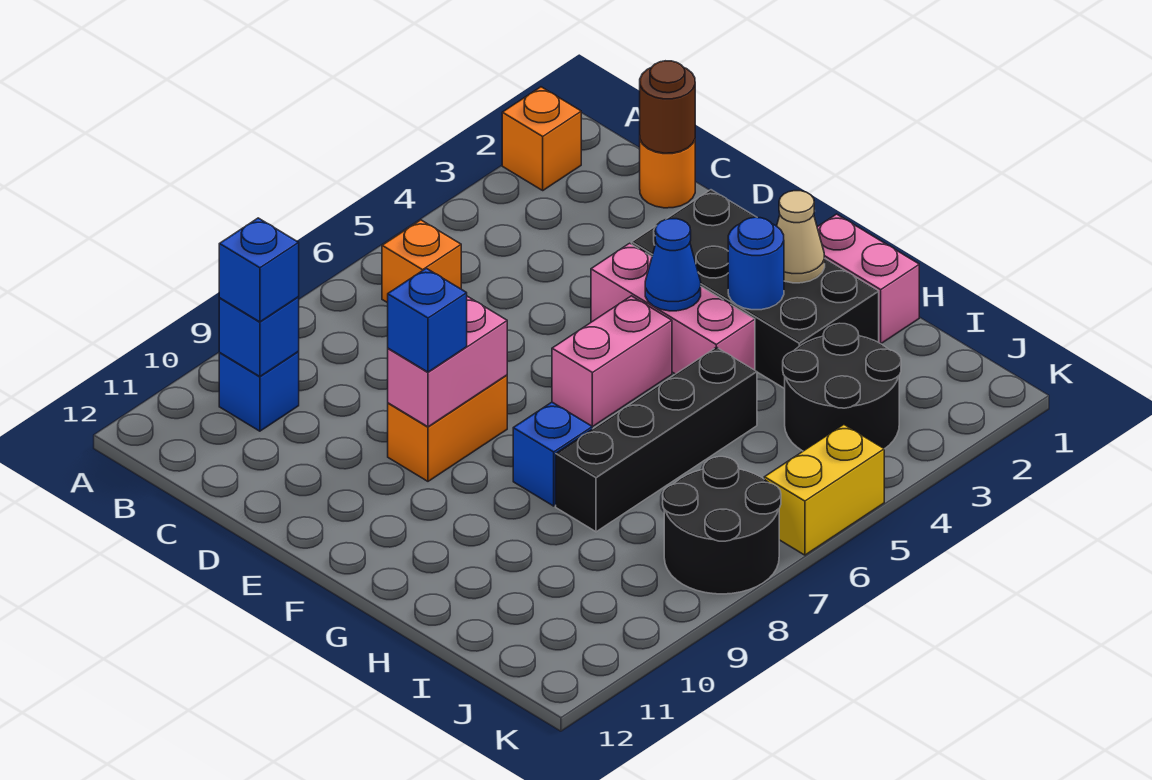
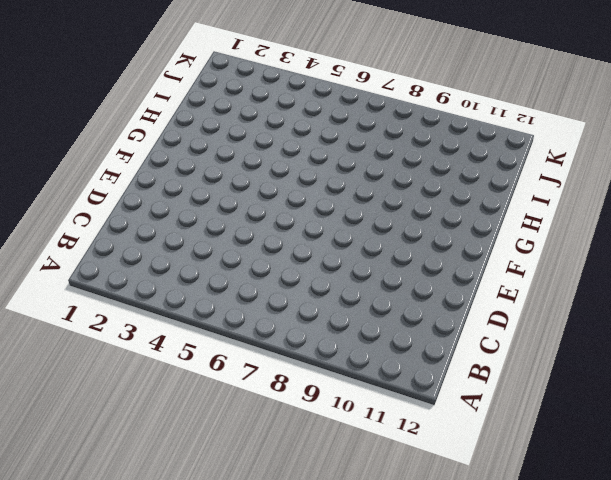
none -> orange 1x1 brick [502,87,581,190]
none -> orange 1x1 brick [382,220,461,303]
none -> blue 1x1 brick [219,352,299,431]

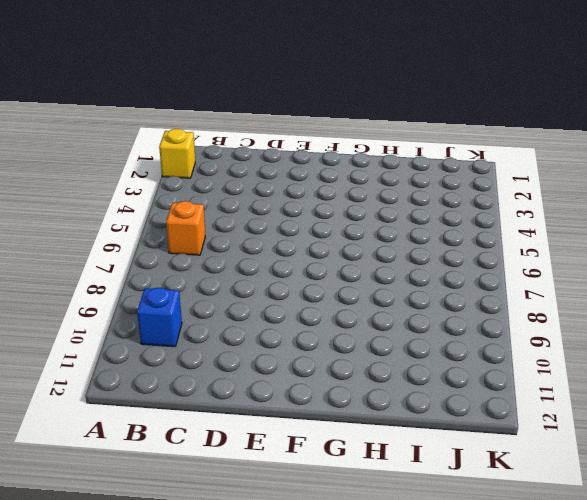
yellow 1x1 brick [159,129,195,178] -> orange 1x1 brick [502,87,581,190]
none -> orange 1x1 round brick [640,140,695,208]
none -> black 2x4 brick [632,190,879,389]
none -> pink 1x3 brick [591,243,755,374]

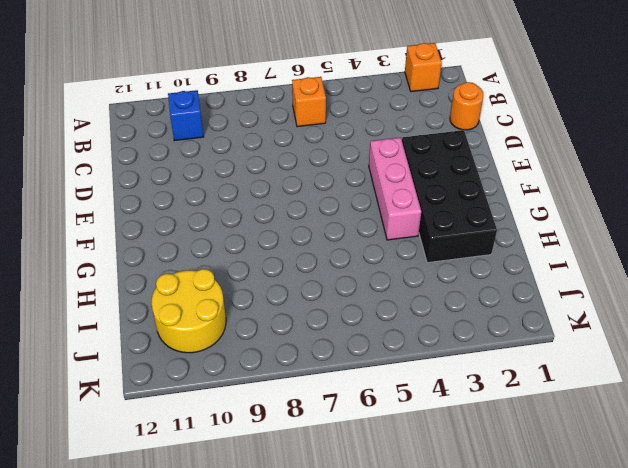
yellow 2x2 round brick [151,269,226,353] -> none
none -> orange 1x2 brick [388,375,507,481]
none -> pink 1x2 brick [552,296,672,427]
none -> pink 1x2 brick [817,214,919,344]

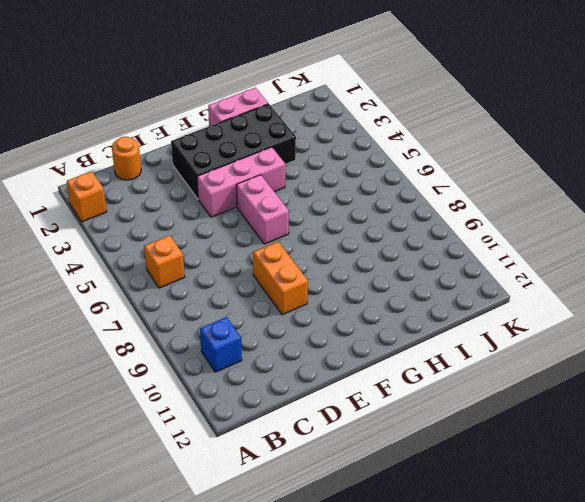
none -> blue 1x1 brick [513,402,592,506]
none -> black 1x4 brick [556,347,757,532]
none -> black 2x2 round brick [783,323,901,451]

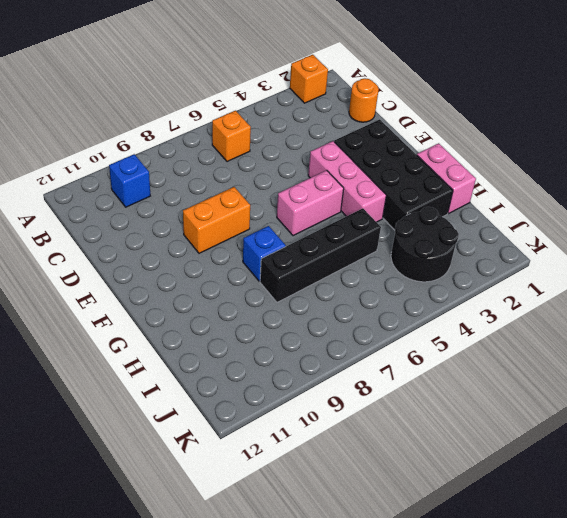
none -> black 2x2 round brick [663,457,781,594]
none -> yellow 1x2 brick [764,425,884,555]
none -> blue 1x1 brick [219,297,299,377]

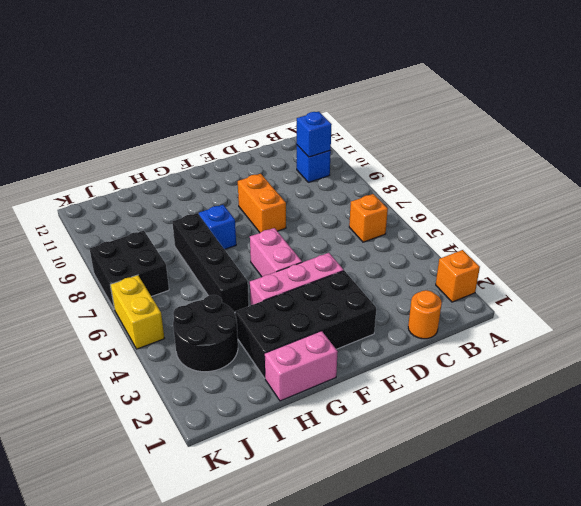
black 2x2 brick [90,231,169,308] -> black 2x2 round brick [663,457,781,594]
none -> brown 1x1 round brick [640,61,695,153]
none -> pink 1x2 brick [388,296,507,427]
none -> blue 1x1 cone [645,219,701,311]

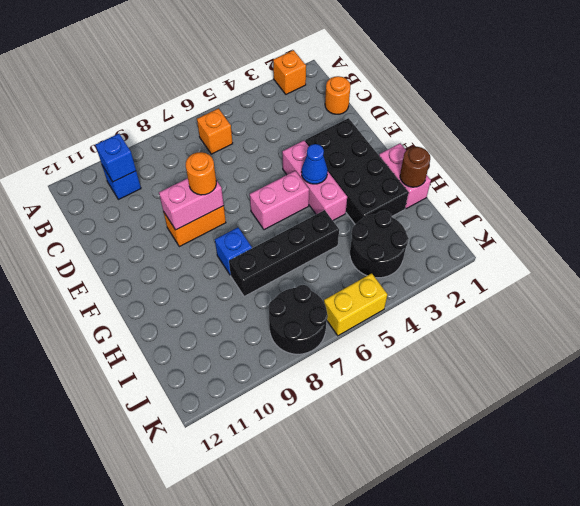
orange 1x1 round brick [186,152,216,195] -> none
brown 1x1 round brick [400,147,430,187] -> brown 1x1 round brick moved to [640,61,695,153]
none -> tan 1x1 cone [777,191,825,283]
none -> blue 1x1 round brick [728,217,784,310]
none -> blue 1x1 brick [219,218,299,322]

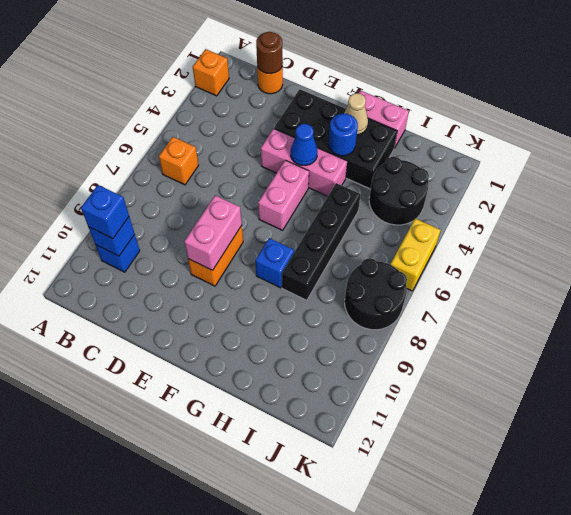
none -> blue 1x1 brick [388,268,467,372]

